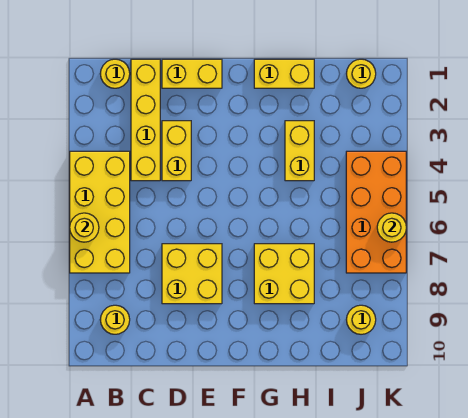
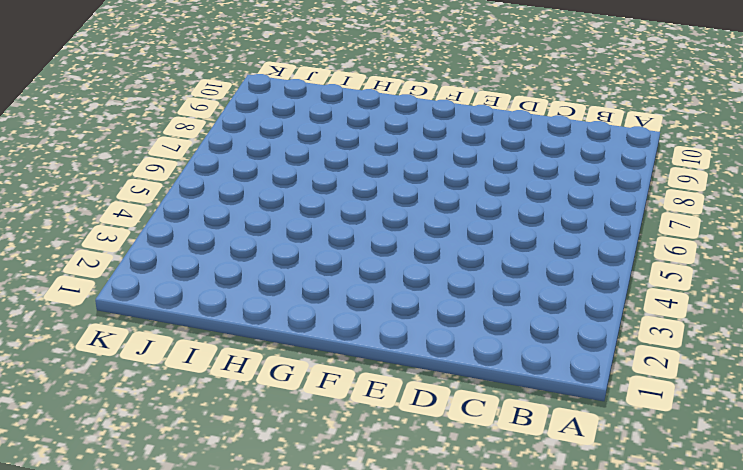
none -> yellow 2x4 brick [70,151,130,273]
none -> yellow 1x1 round brick [100,59,130,88]
none -> yellow 1x1 round brick [100,305,130,334]

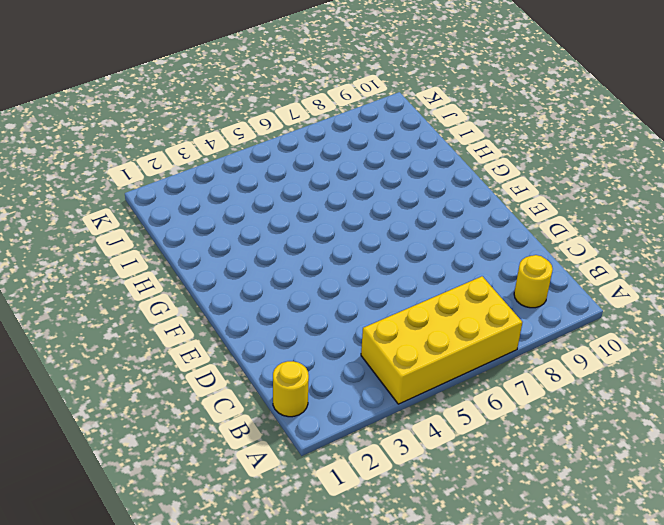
none -> yellow 1x4 brick [131,59,160,181]
none -> yellow 1x2 brick [162,59,222,88]
none -> yellow 1x2 brick [162,121,191,181]

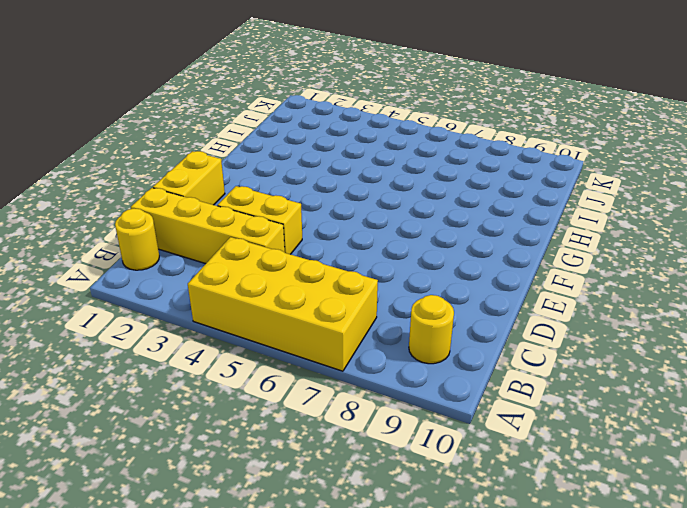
none -> yellow 2x2 brick [162,244,222,304]
none -> yellow 1x2 brick [254,59,314,88]
none -> yellow 2x2 brick [254,244,314,304]

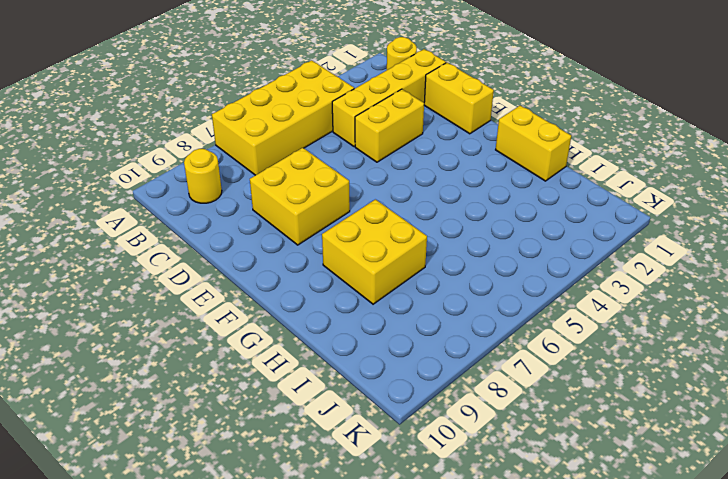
none -> yellow 1x2 brick [285,121,314,181]
none -> yellow 1x1 round brick [347,59,376,88]
none -> orange 2x4 brick [346,151,406,273]

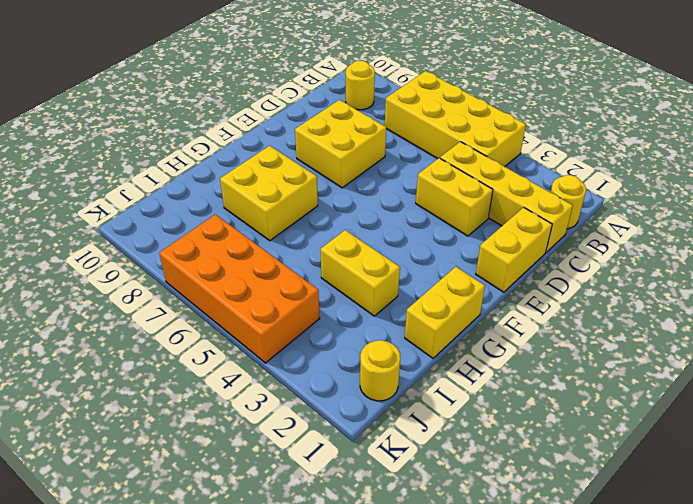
none -> yellow 1x1 round brick [347,305,376,334]
none -> yellow 1x1 round brick [70,213,99,242]
none -> yellow 1x1 round brick [377,213,406,242]

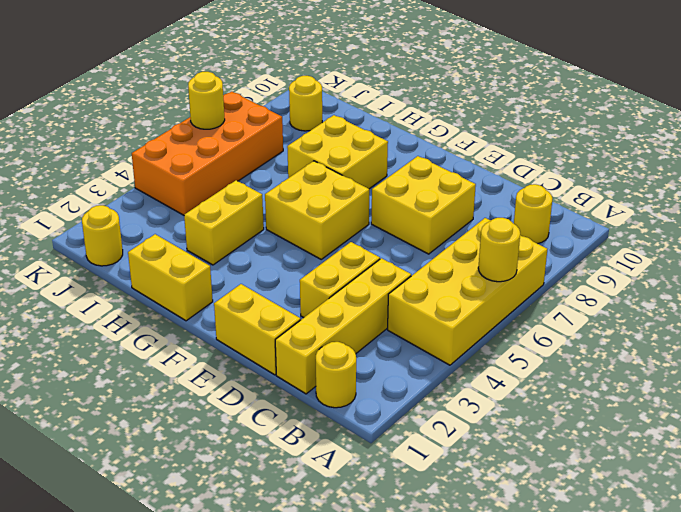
yellow 2x2 brick [265,161,369,259] -> none

